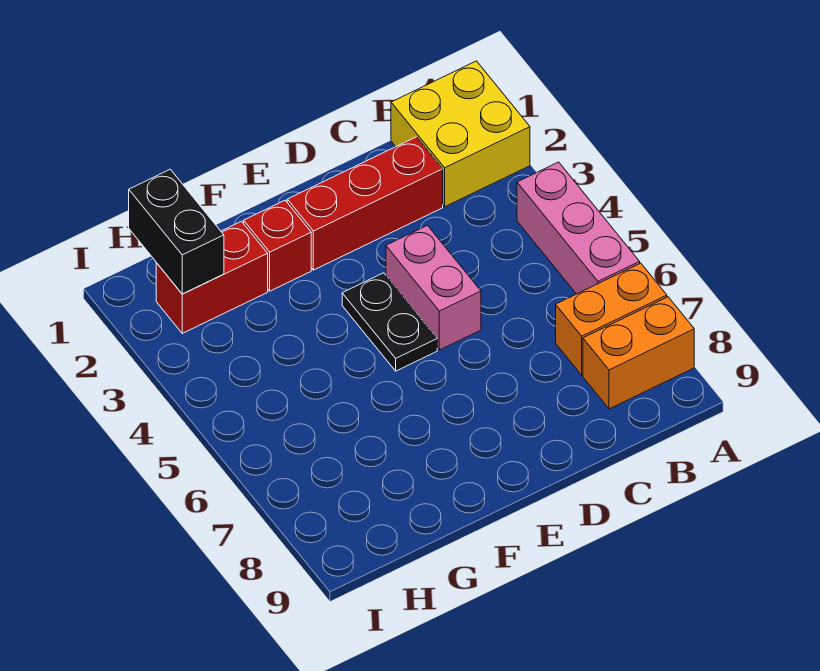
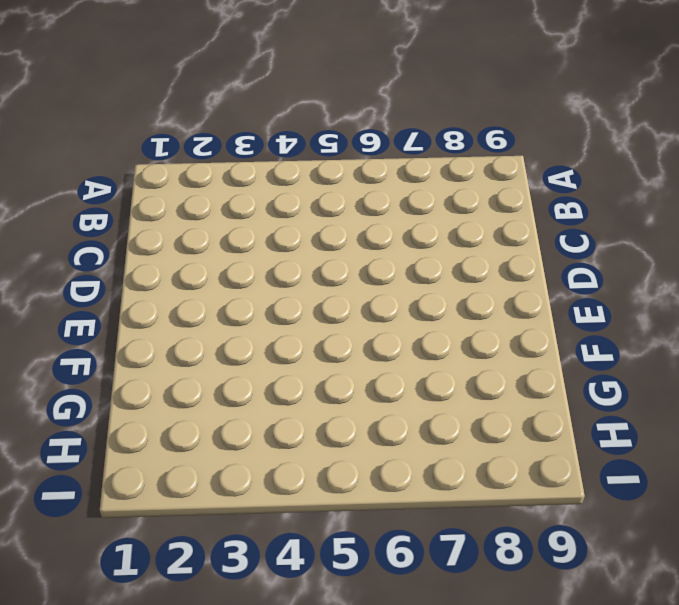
none -> yellow 2x2 brick [391,61,530,207]
none -> pink 1x3 brick [517,162,640,294]

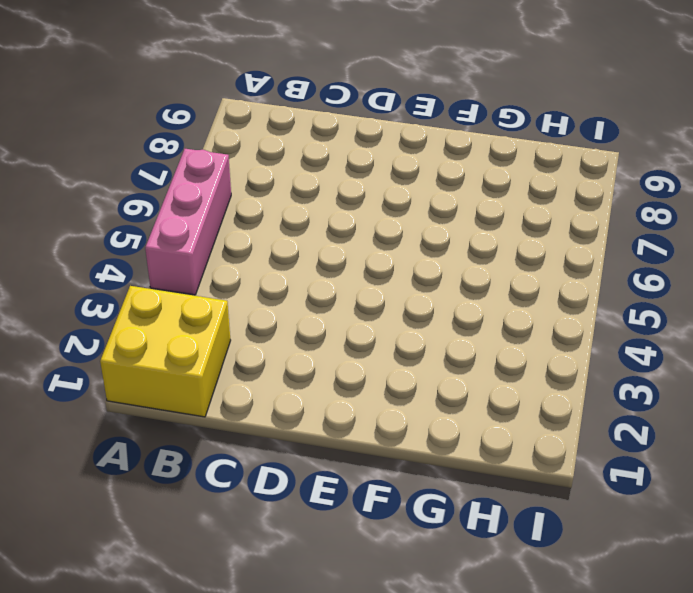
none -> orange 1x2 brick [556,263,667,375]
none -> orange 1x2 brick [583,297,694,409]

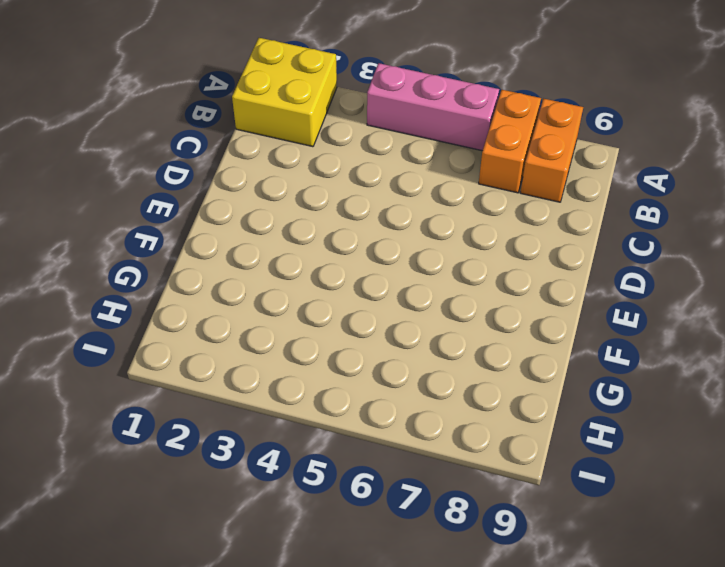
none -> red 1x3 brick [287,137,443,270]
none -> pink 1x2 brick [386,225,481,350]

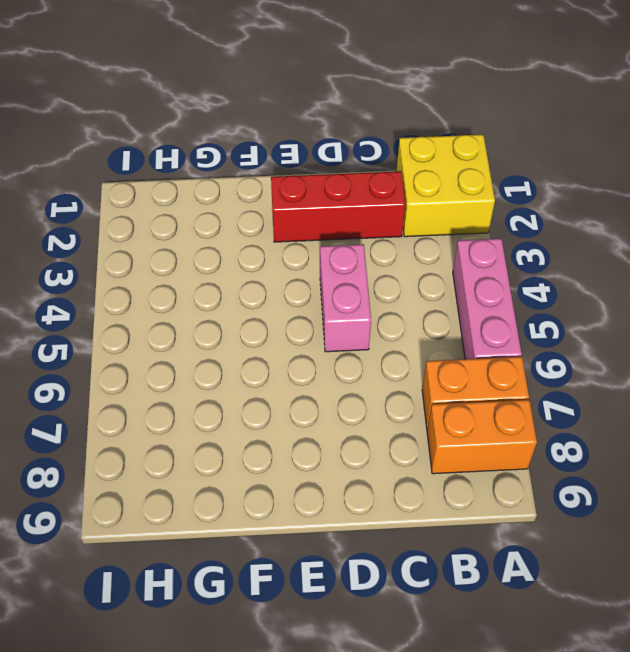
none -> black 1x2 plate [342,273,437,371]
none -> red 1x1 brick [244,200,311,291]

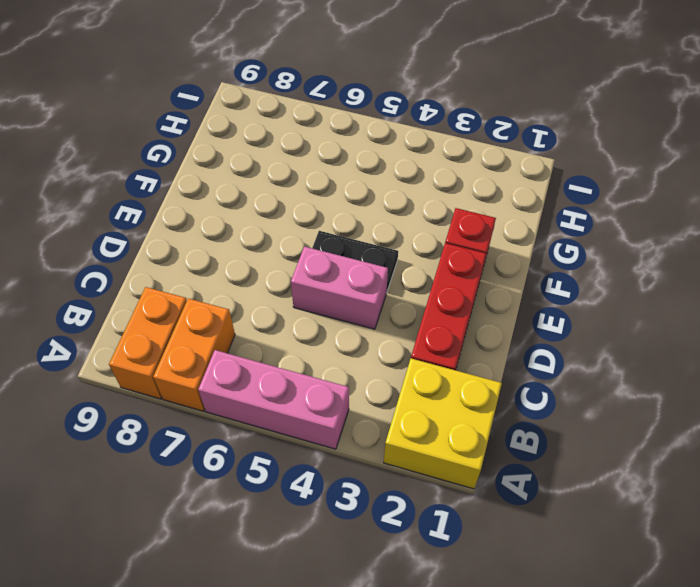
none -> red 1x2 brick [156,221,268,333]
none -> black 1x2 brick [129,169,224,294]

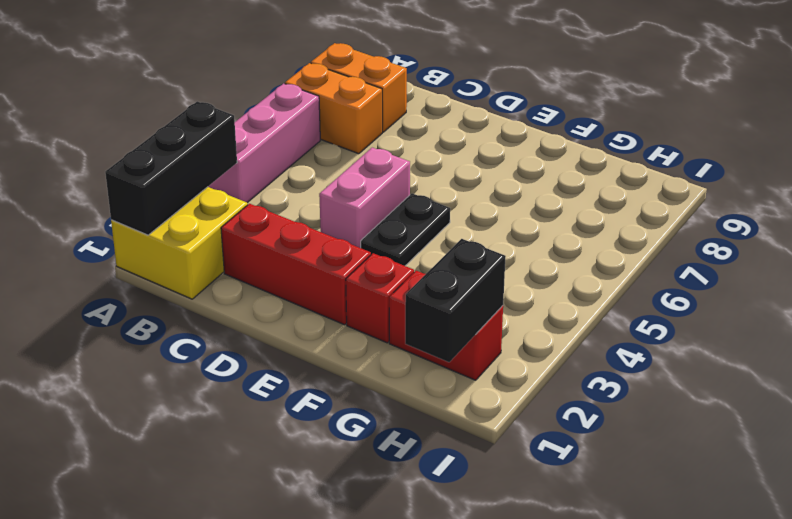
black 1x3 brick [105,101,237,235] -> none

